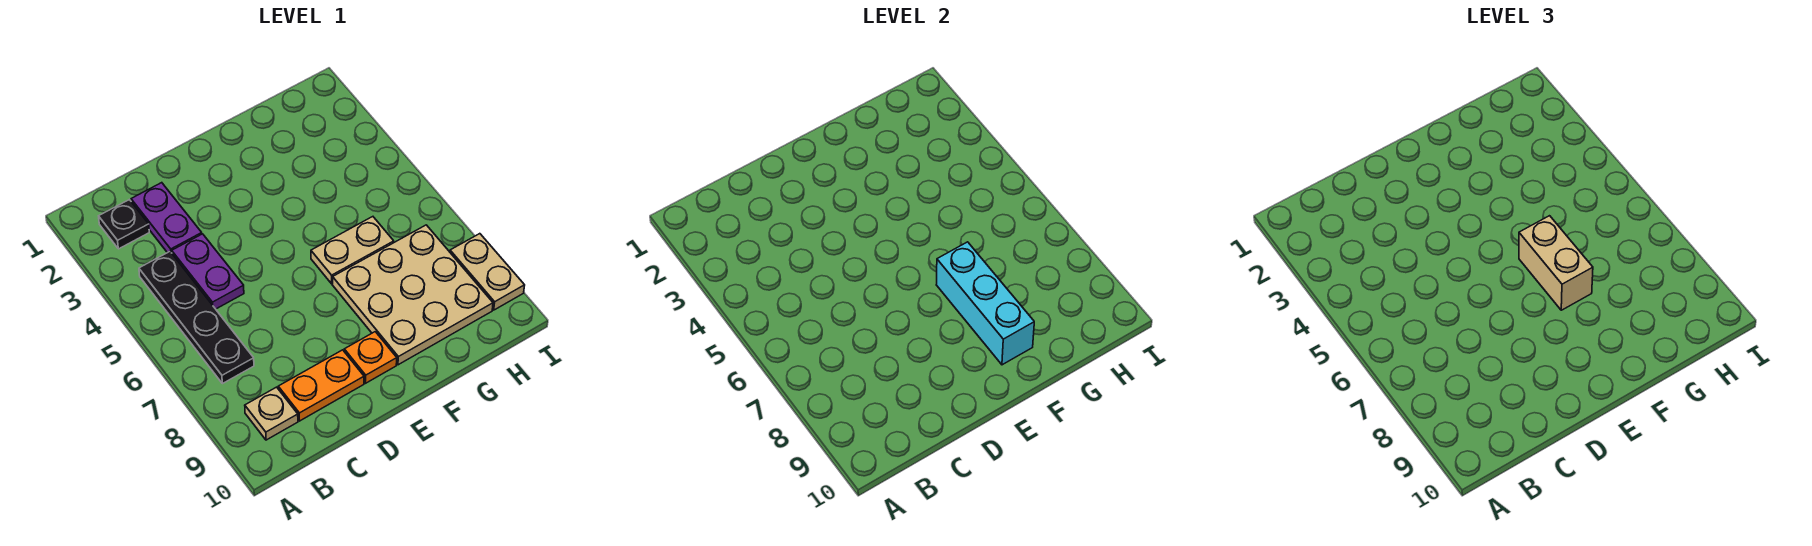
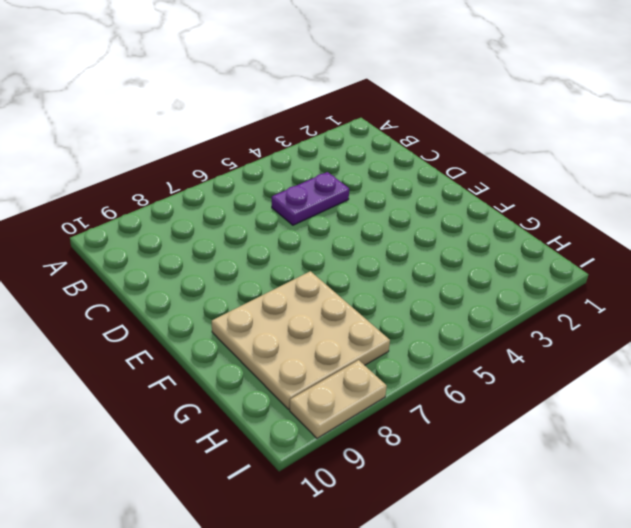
none -> black 1x1 plate [99,200,149,249]
none -> black 1x4 plate [139,252,254,384]
none -> tan 1x1 plate [245,387,298,440]

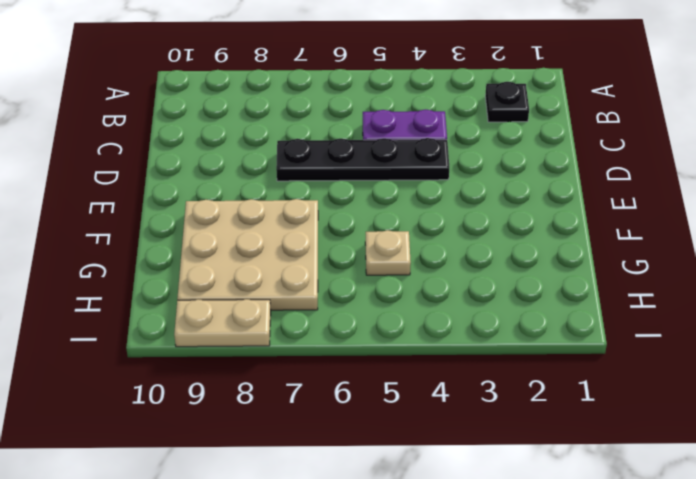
black 1x4 plate [276,138,449,181] -> black 1x4 plate moved to [139,252,254,384]
tan 1x1 plate [365,230,411,275] -> tan 1x1 plate moved to [245,387,298,440]
none -> purple 1x2 plate [131,183,202,253]
none -> orange 1x2 plate [278,350,364,421]
none -> orange 1x1 plate [344,332,397,383]

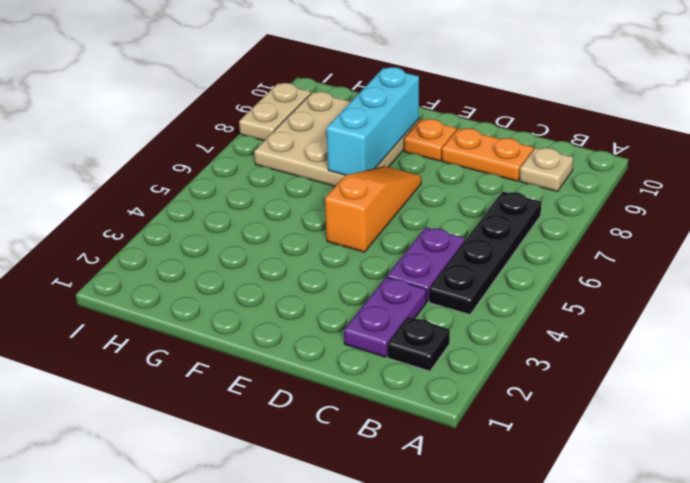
orange 1x3 slope [325,166,421,252] -> none
none -> tan 1x2 plate [311,217,394,284]
none -> tan 1x2 brick [1519,216,1593,310]

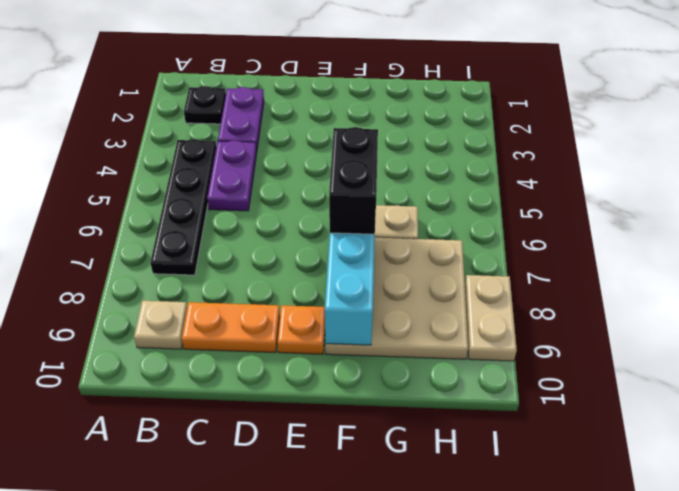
black 1x2 brick [329,127,378,234] -> tan 1x2 brick [1519,216,1593,310]

